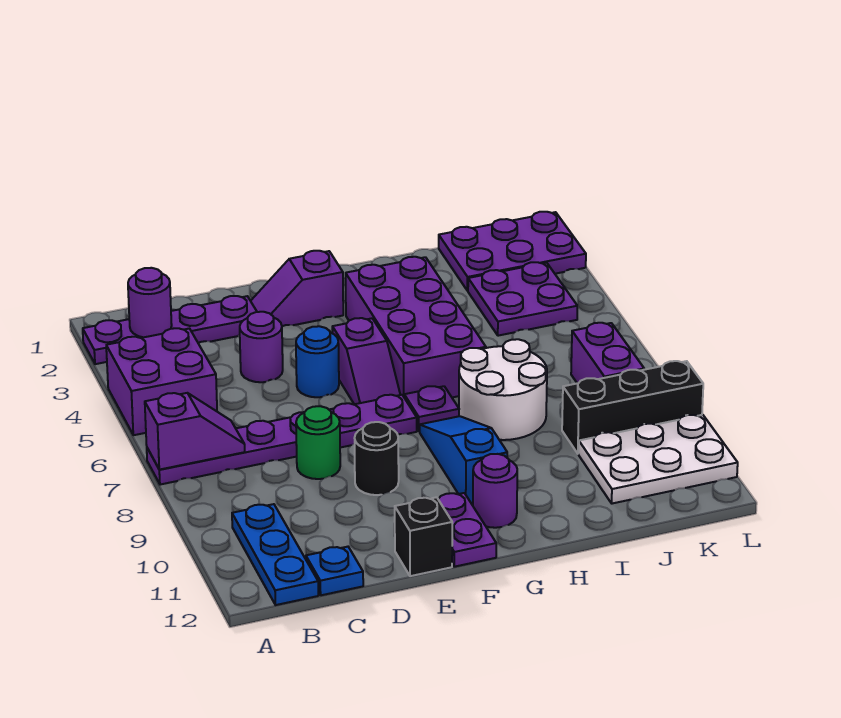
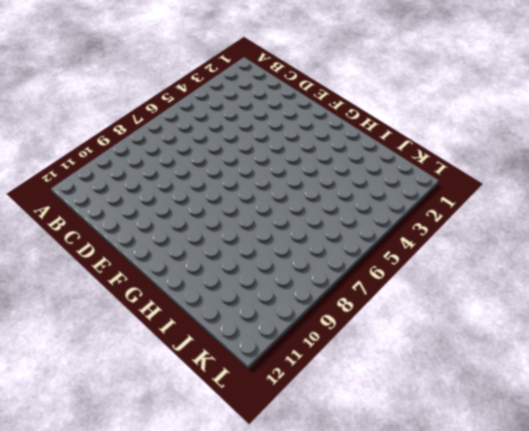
none -> purple 1x4 plate [83,296,257,364]
none -> purple 2x2 brick [106,328,217,435]
none -> purple 1x6 plate [147,395,417,485]

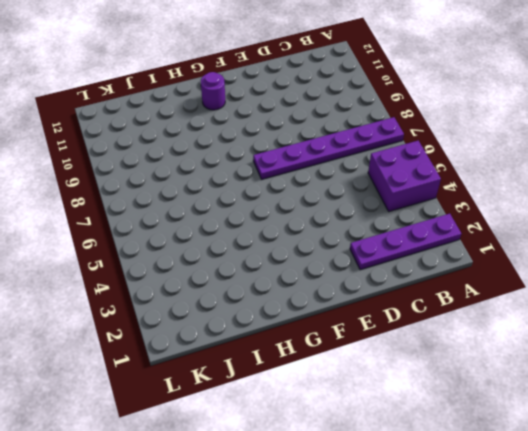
none -> blue 1x3 plate [232,504,318,605]
none -> blue 1x1 plate [306,547,363,595]
none -> purple 1x1 round brick [240,312,283,382]

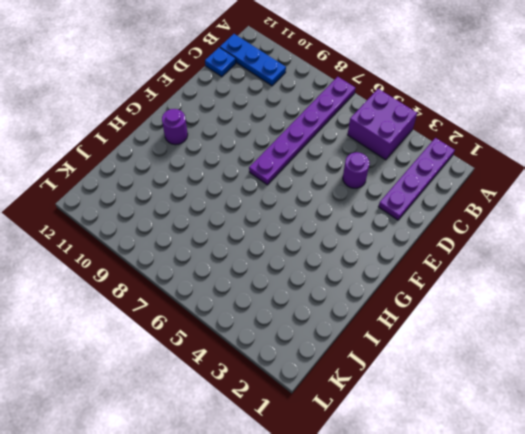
none -> green 1x1 round brick [296,406,340,479]
none -> purple 1x2 slope [251,251,343,326]
none -> blue 1x1 round brick [296,326,339,397]

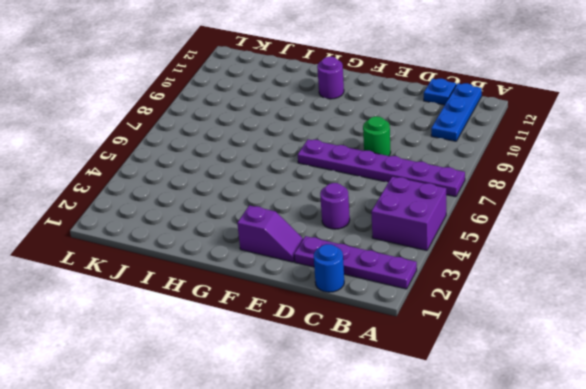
blue 1x1 round brick [314,244,344,292] -> blue 1x1 round brick moved to [296,326,339,397]
none -> black 1x1 round brick [355,422,399,495]
none -> black 1x1 brick [395,497,452,576]
none -> purple 1x2 slope [332,318,400,404]

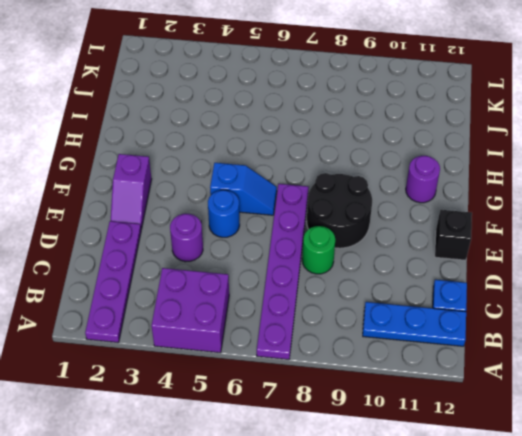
black 2x2 round brick [307,173,372,248] -> black 1x1 round brick [355,422,399,495]
blue 1x2 slope [210,163,277,215] -> purple 1x2 slope [332,318,400,404]
none -> purple 1x2 plate [438,493,496,567]
none -> purple 2x4 brick [346,257,486,398]
none -> purple 1x1 plate [404,386,459,431]

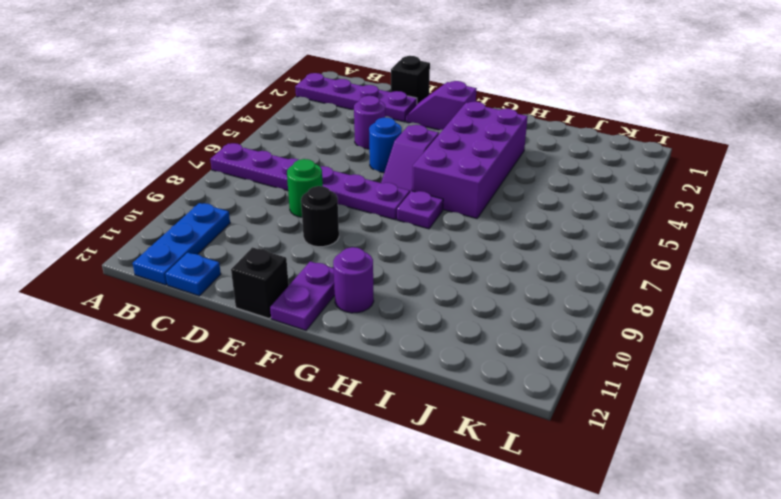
black 1x1 brick [391,56,430,104] -> none
none -> purple 2x2 brick [106,328,217,435]
none -> blue 1x3 slope [420,416,507,504]
none -> white 2x2 round brick [459,339,547,440]

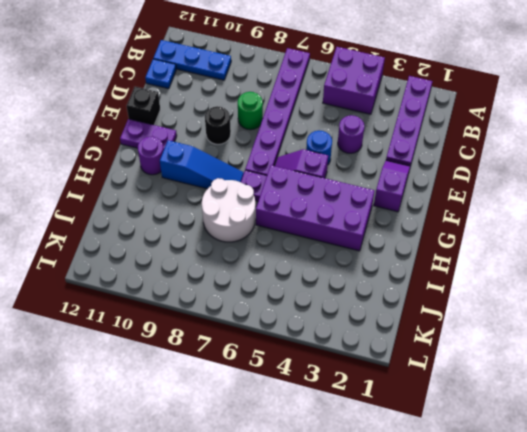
none -> purple 2x3 plate [439,212,586,291]
none -> purple 2x2 plate [468,262,577,336]
none -> black 1x3 brick [562,361,703,454]

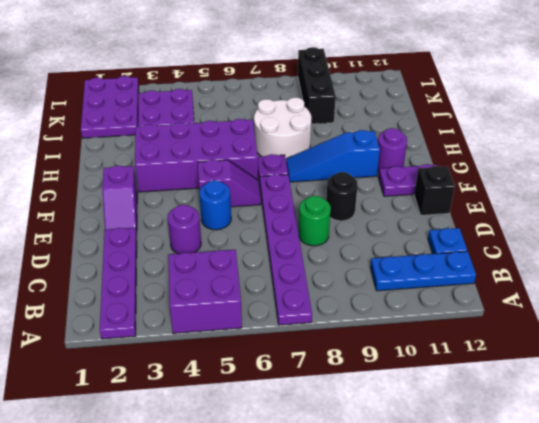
none -> white 2x3 plate [579,415,738,504]
none -> purple 1x2 brick [571,323,644,383]
none -> purple 1x2 slope [145,393,245,470]

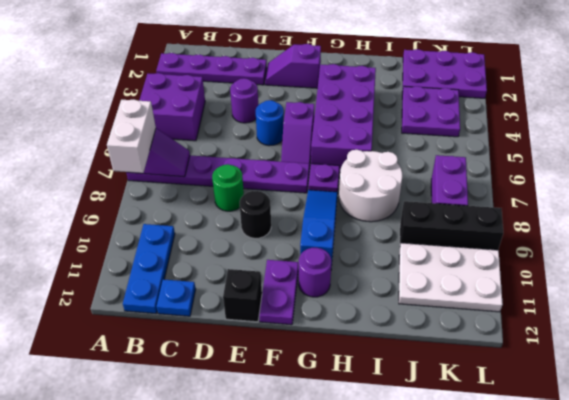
white 1x2 brick [107,99,156,173] -> none
none -> purple 1x1 round brick [128,268,172,337]

